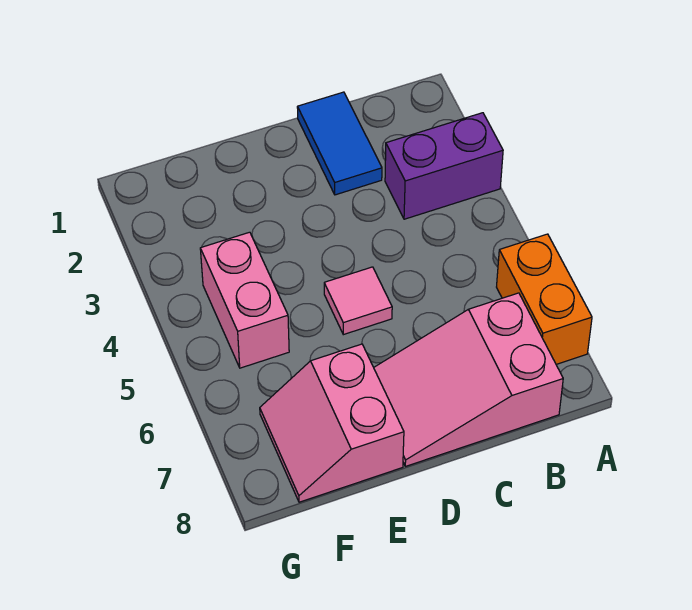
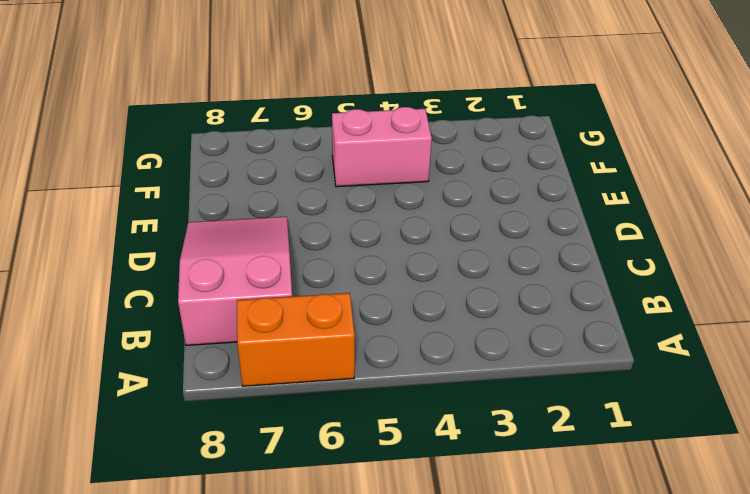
none -> purple 1x2 brick [385,113,503,219]
none -> blue 1x2 tile [297,92,382,195]

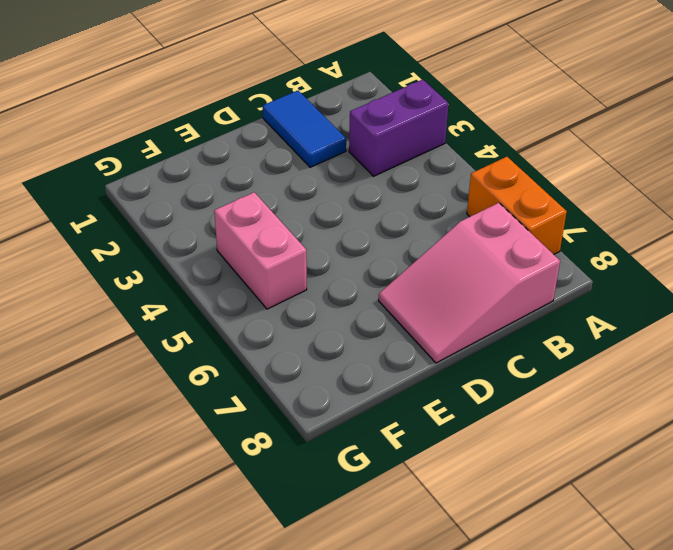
none -> pink 1x1 tile [324,267,392,335]
none -> pink 2x2 slope [260,344,404,502]

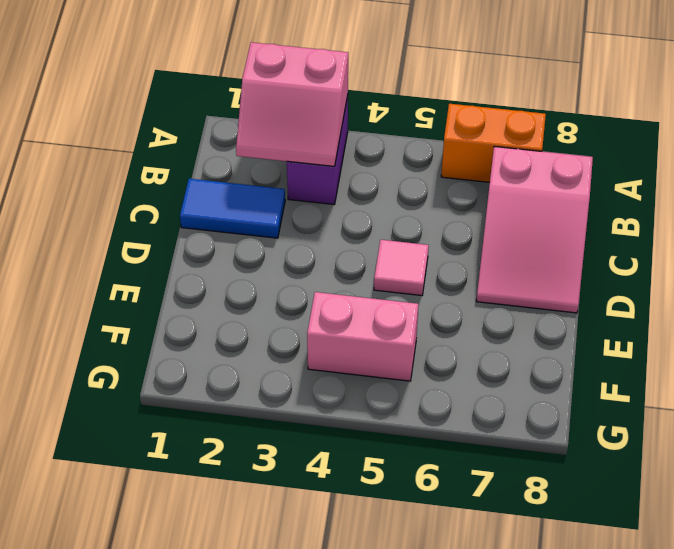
pink 2x2 slope [236,42,348,166] -> pink 2x2 slope moved to [260,344,404,502]

